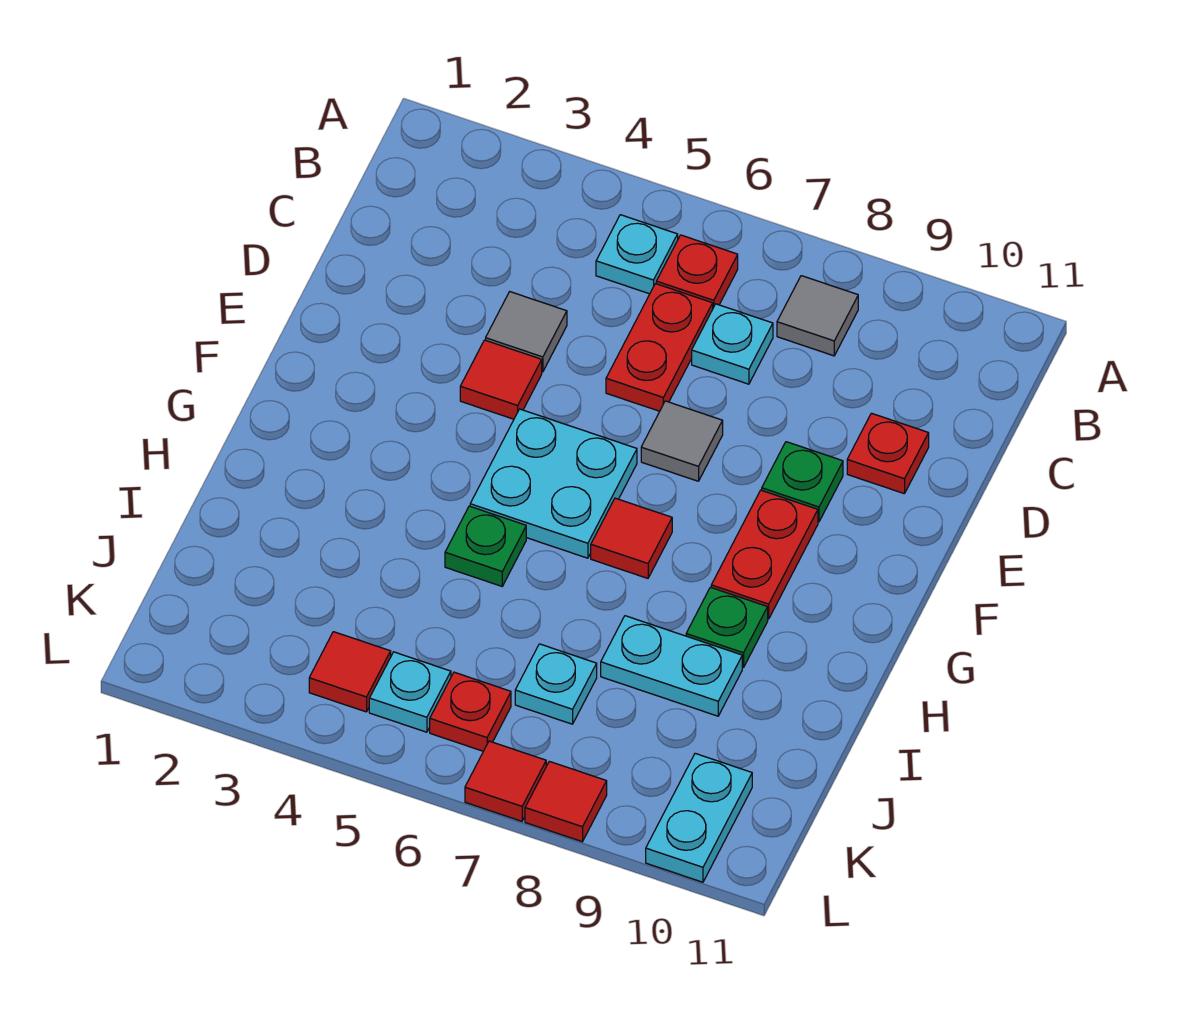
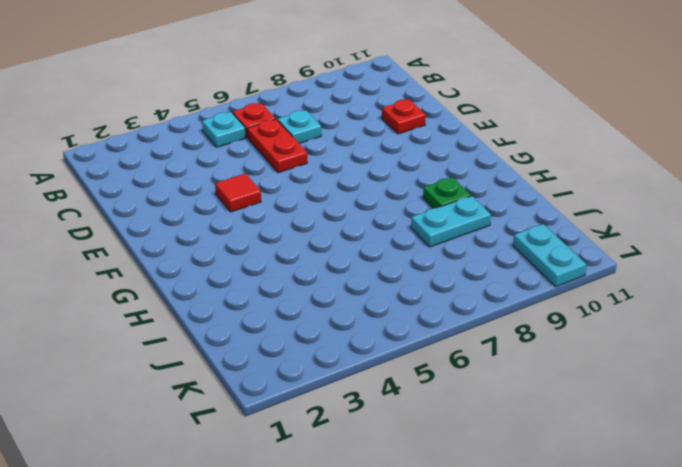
none -> grey 1x1 tile [777,276,858,356]
none -> grey 1x1 tile [486,292,567,372]
none -> grey 1x1 tile [641,401,723,481]

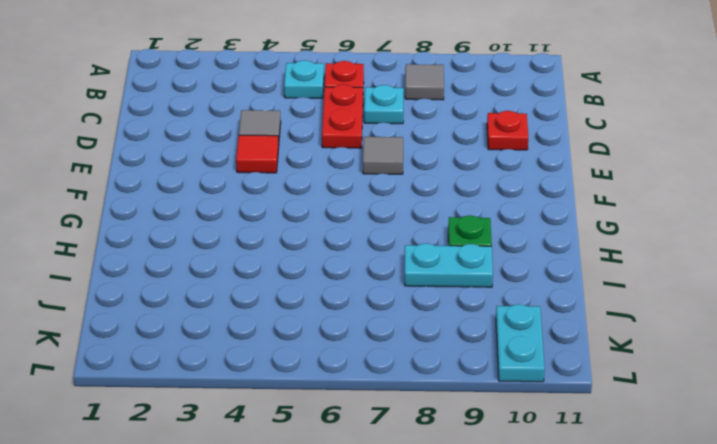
none -> green 1x1 plate [762,442,843,522]
none -> cyan 2x2 plate [470,409,637,558]
none -> red 1x2 plate [711,490,818,619]

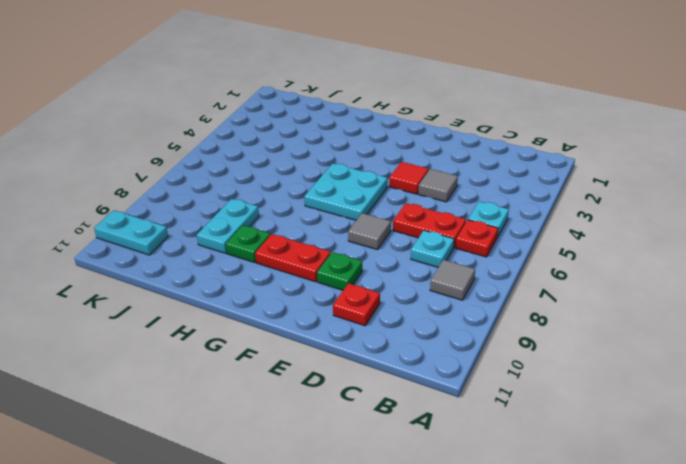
none -> red 1x1 tile [591,498,672,578]
none -> green 1x1 plate [445,506,526,586]
none -> cyan 1x1 plate [515,644,597,724]

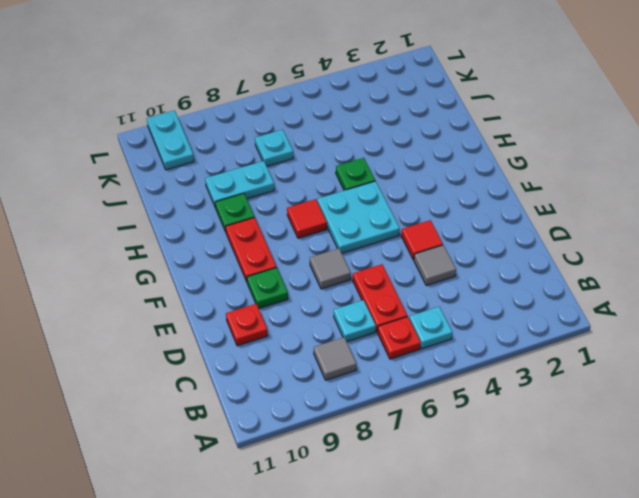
none -> red 1x1 tile [309,632,391,712]
none -> cyan 1x1 plate [369,652,451,732]
none -> red 1x1 plate [430,672,511,751]

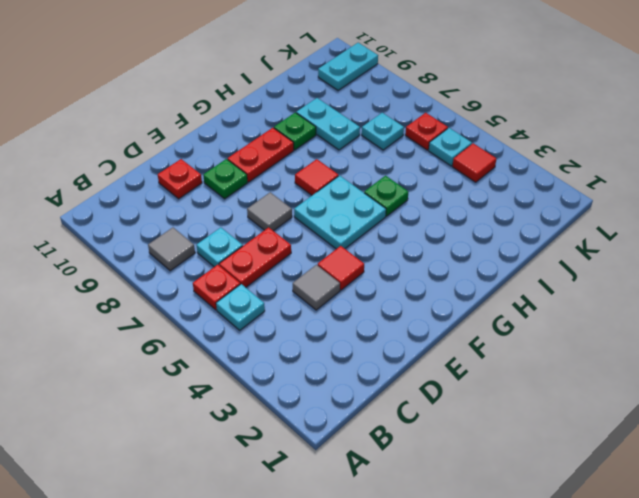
none -> red 1x1 tile [465,741,546,821]
none -> red 1x1 tile [525,761,607,842]

